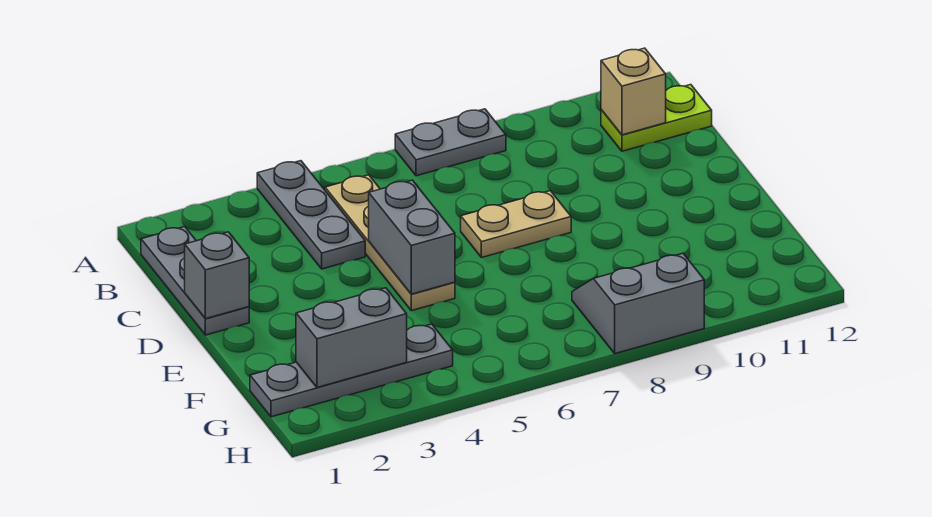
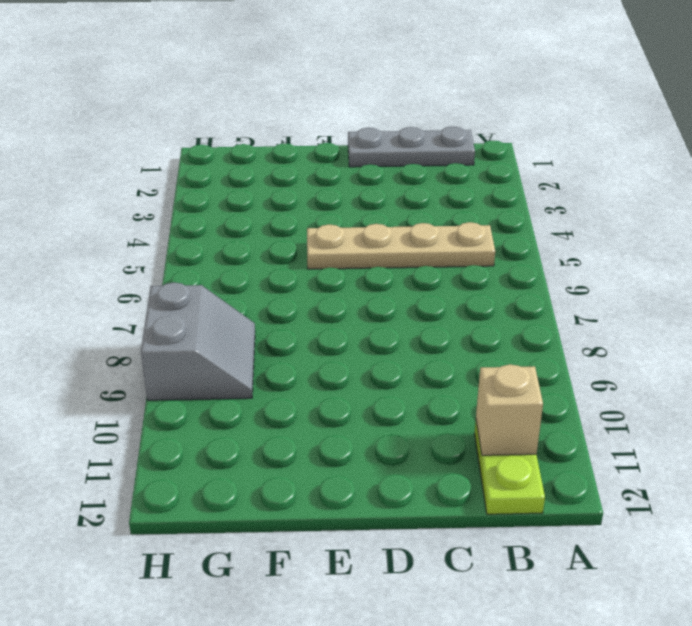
none -> grey 1x3 plate [257,161,365,269]
none -> grey 1x2 plate [395,109,506,176]
none -> tan 1x2 plate [461,191,571,258]

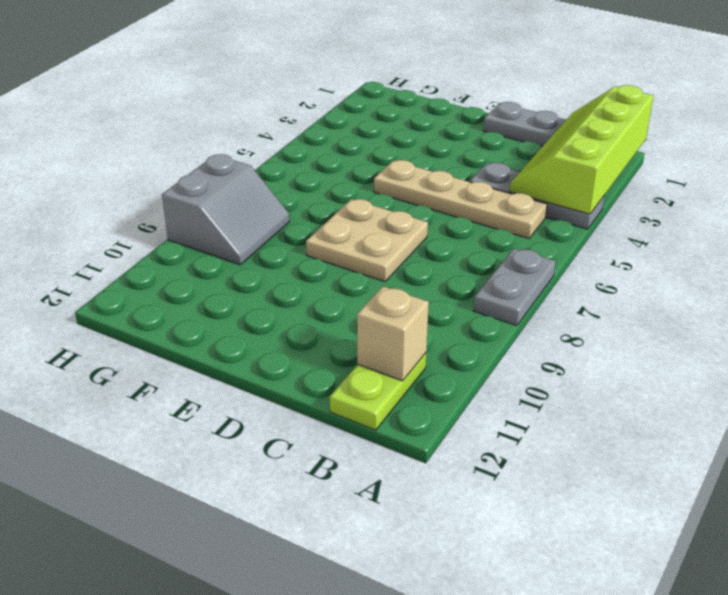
lime 2x4 slope [509,85,654,214] -> none
tan 2x2 plate [306,199,428,282] -> tan 1x2 plate [461,191,571,258]
none -> grey 1x4 plate [250,324,453,417]
none -> grey 1x1 brick [185,232,249,319]
none -> grey 1x2 brick [369,180,455,294]

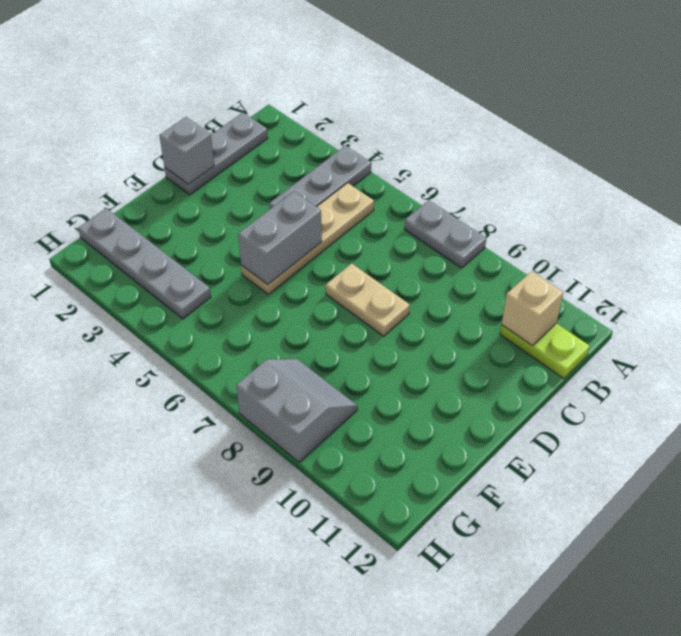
none -> grey 1x2 brick [296,288,407,387]

